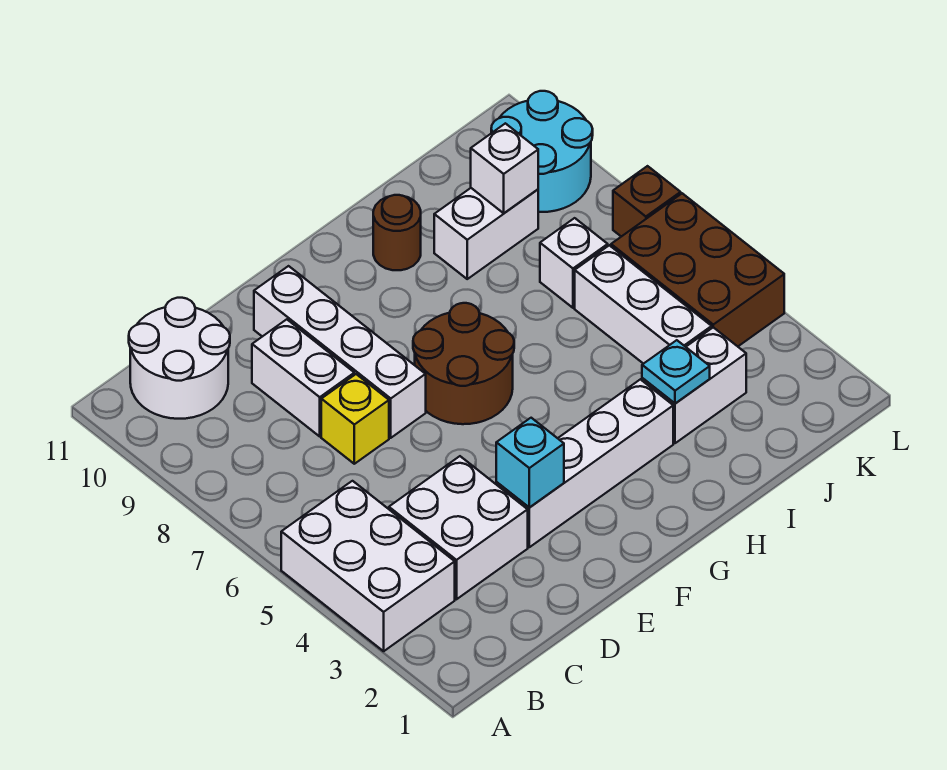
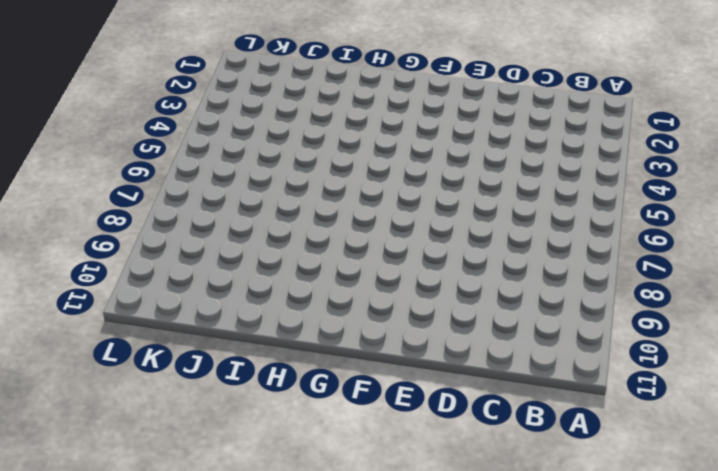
none -> white 2x3 brick [281,481,455,651]
none -> white 2x2 round brick [129,298,230,419]
none -> white 2x2 brick [389,456,528,599]

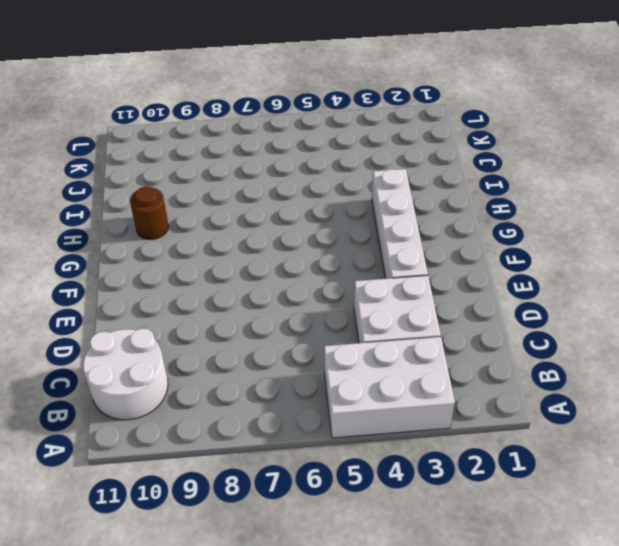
none -> yellow 1x1 brick [321,374,389,464]
none -> white 1x2 brick [252,319,354,436]
none -> white 1x4 brick [254,266,426,438]

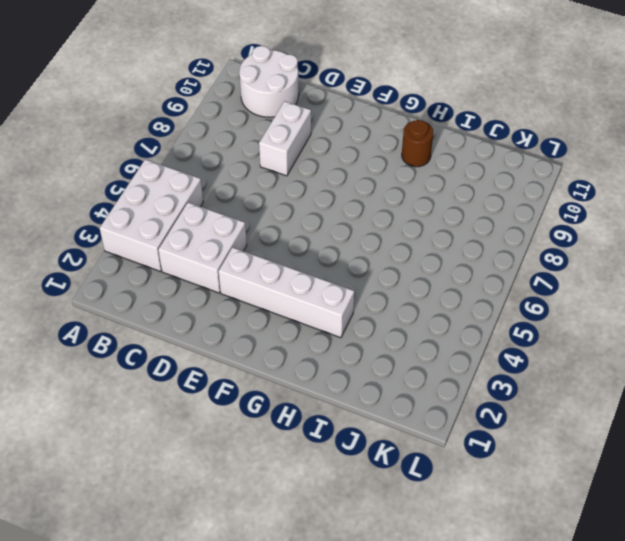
none -> yellow 1x1 brick [321,374,389,464]
none -> white 1x4 brick [254,266,426,438]
none -> brown 2x2 round brick [413,303,514,424]

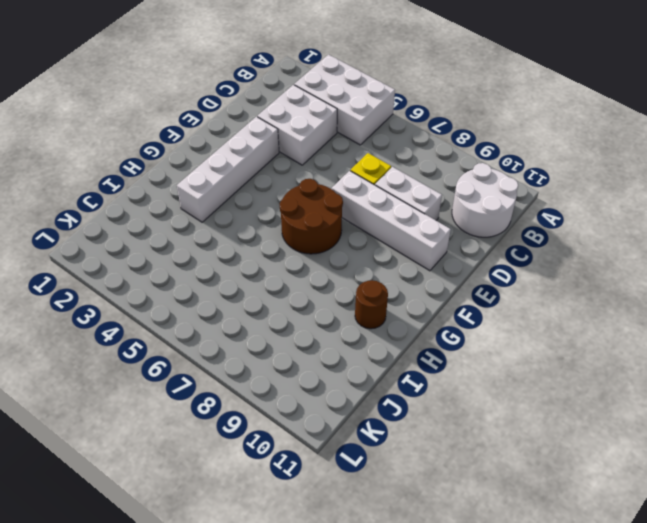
none -> white 1x2 brick [642,327,746,443]
none -> white 1x2 brick [434,188,538,279]
none -> white 1x3 brick [575,245,712,364]

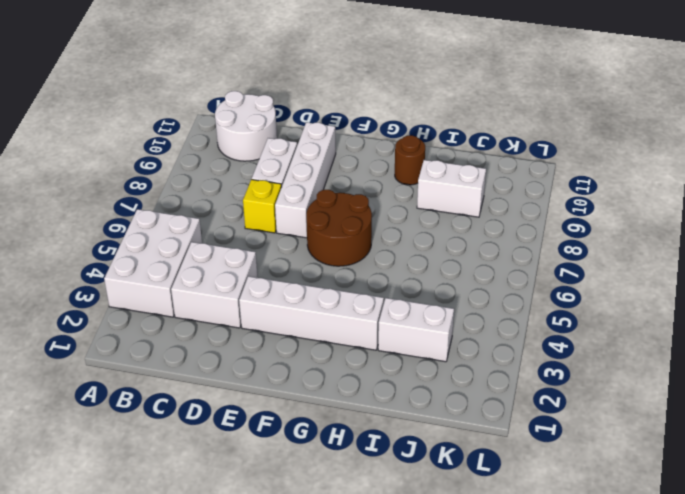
none -> white 1x3 brick [575,245,712,364]
none -> white 1x1 brick [540,218,608,308]
none -> brown 2x3 brick [611,193,784,346]

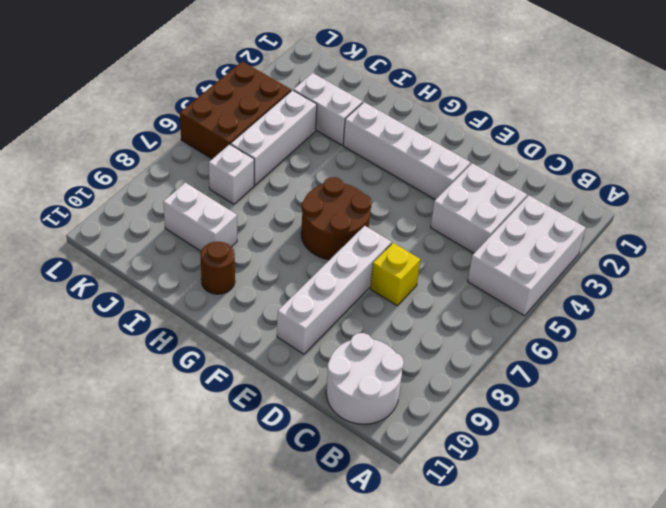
none -> white 1x2 brick [252,319,354,436]
none -> cyan 2x2 round brick [491,91,593,212]
none -> brown 1x1 brick [613,166,681,237]

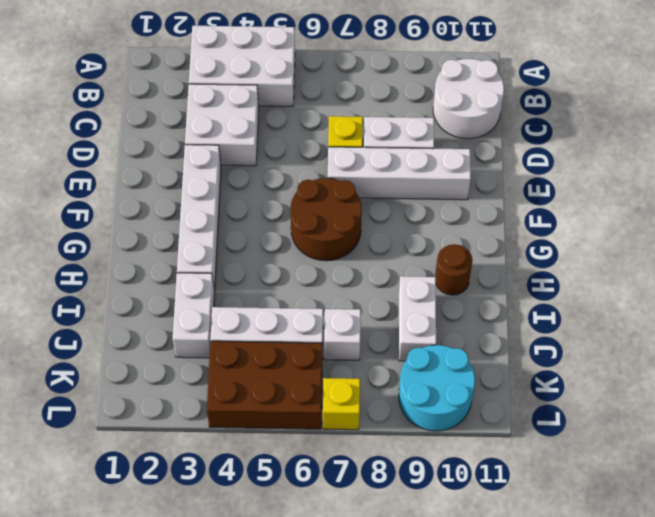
yellow 1x1 brick [323,378,360,430] -> brown 1x1 brick [613,166,681,237]
none -> cyan 1x1 brick [496,418,564,508]
none -> cyan 1x1 plate [642,340,710,404]
none -> white 1x1 brick [471,123,538,213]

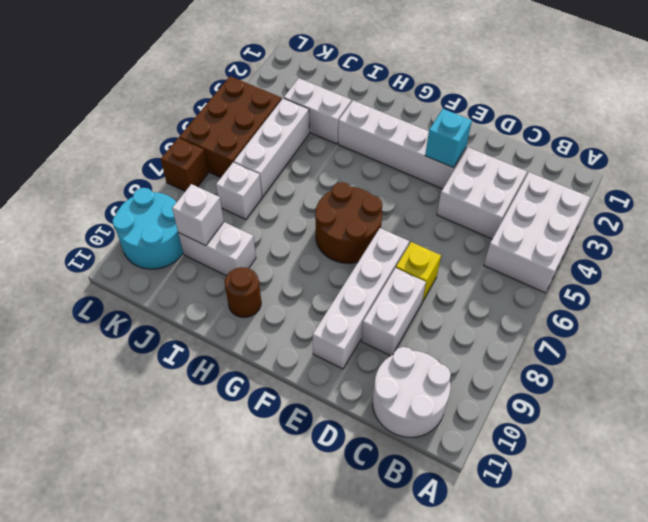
none -> cyan 1x1 plate [642,340,710,404]

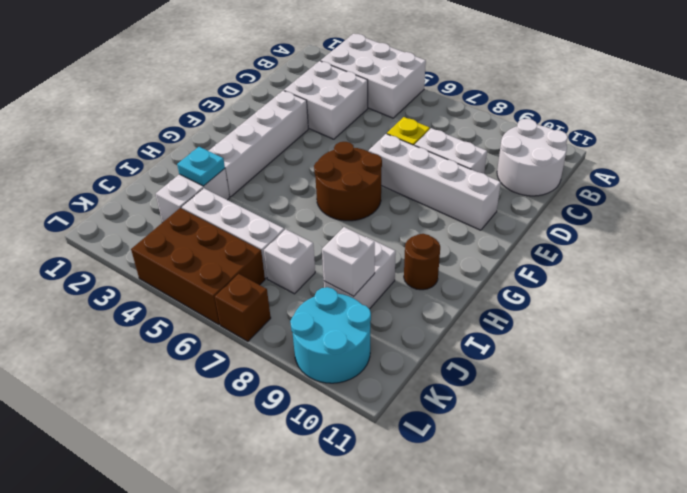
none -> cyan 1x1 brick [496,418,564,508]

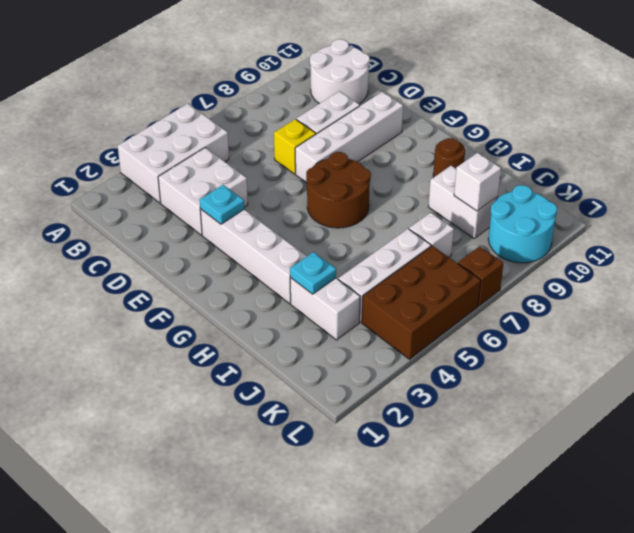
cyan 1x1 plate [200,185,244,224] -> cyan 1x1 brick [496,418,564,508]

